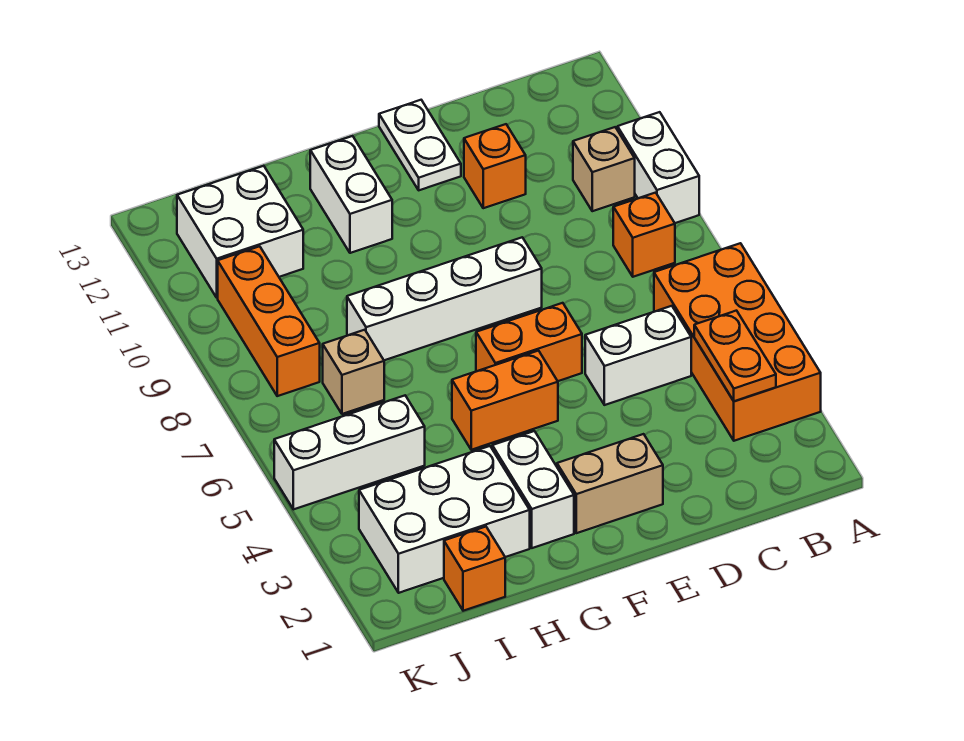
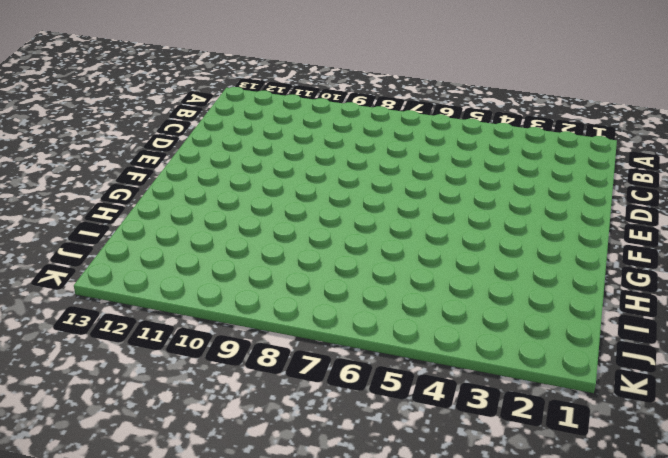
none -> orange 2x4 brick [654,243,821,441]
none -> white 1x2 brick [618,112,699,223]
none -> orange 1x1 brick [613,193,675,277]

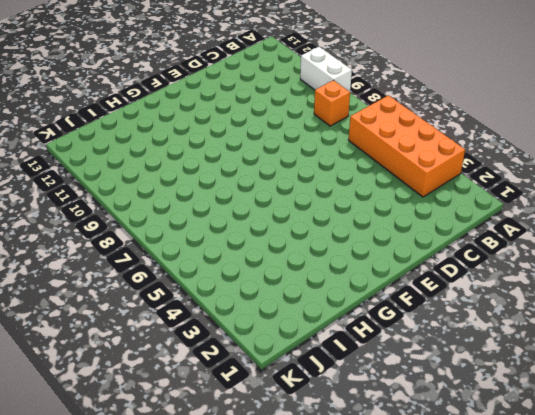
none -> tan 1x1 brick [573,127,635,211]
none -> white 1x2 brick [585,306,691,405]
none -> orange 1x1 brick [464,124,526,208]

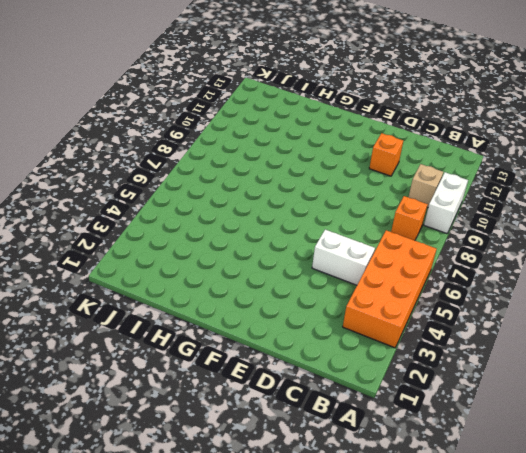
none -> tan 1x2 brick [557,434,663,533]
none -> orange 1x2 brick [476,303,582,381]
none -> white 1x4 brick [347,237,542,360]

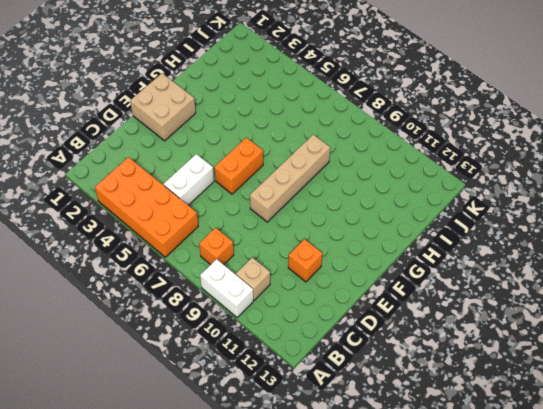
tan 2x2 brick [130,73,196,141] -> tan 1x2 brick [557,434,663,533]
tan 1x4 brick [250,135,330,222] -> white 1x4 brick [347,237,542,360]
none -> white 1x2 plate [379,100,461,190]
none -> orange 1x2 brick [452,351,558,450]
none -> white 1x2 brick [492,431,574,548]

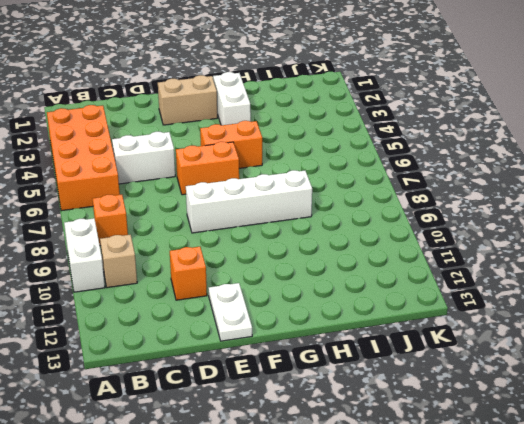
none -> white 1x2 brick [310,136,392,253]
none -> white 2x3 brick [359,446,530,593]
none -> orange 1x1 brick [444,527,505,611]

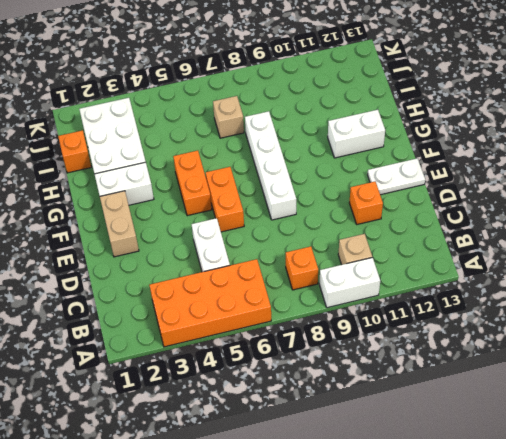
none -> white 1x3 brick [274,396,425,509]
none -> white 2x2 brick [177,166,303,298]
none -> orange 1x3 brick [218,246,320,396]

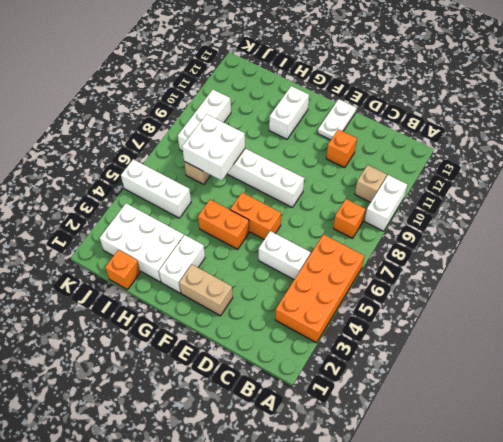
white 2x2 brick [182,114,245,181] -> white 2x2 brick moved to [177,166,303,298]
white 1x3 brick [178,90,231,151] -> orange 1x3 brick [218,246,320,396]
none -> orange 1x2 plate [694,311,776,401]

